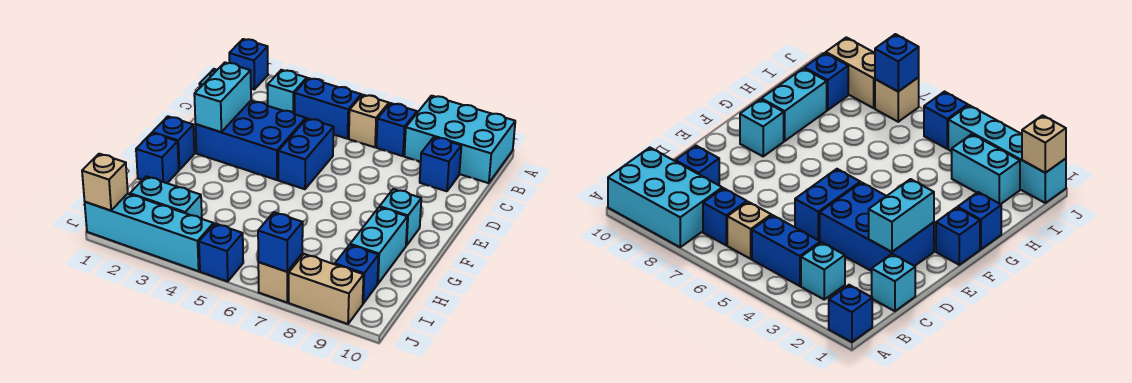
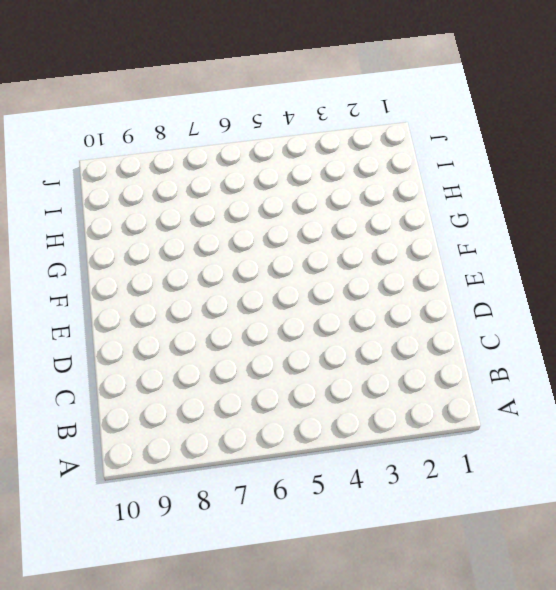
none -> blue 1x1 brick [229,39,268,89]
none -> cyan 2x3 brick [404,96,515,183]
none -> cyan 1x1 brick [268,70,307,114]

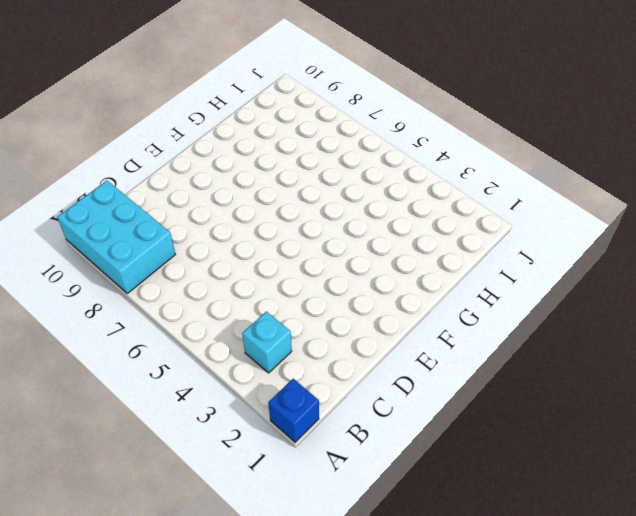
none -> blue 1x2 brick [295,78,361,139]
none -> tan 1x1 brick [349,95,389,147]
none -> blue 1x1 brick [376,103,417,156]

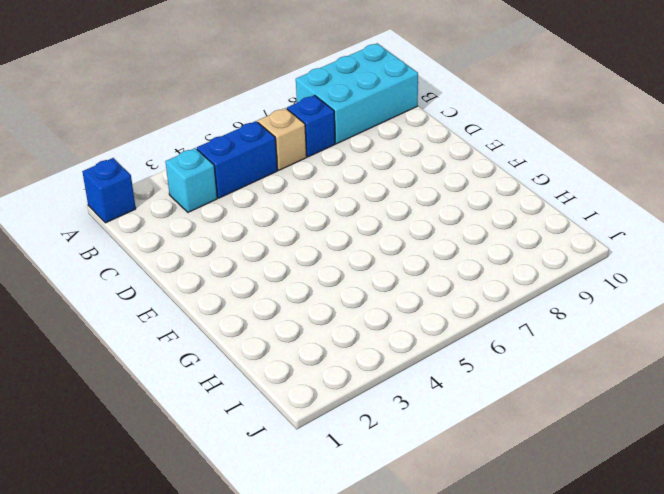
none -> cyan 1x1 brick [872,254,915,311]
none -> blue 1x1 brick [420,137,461,191]
none -> blue 2x3 brick [195,101,306,180]

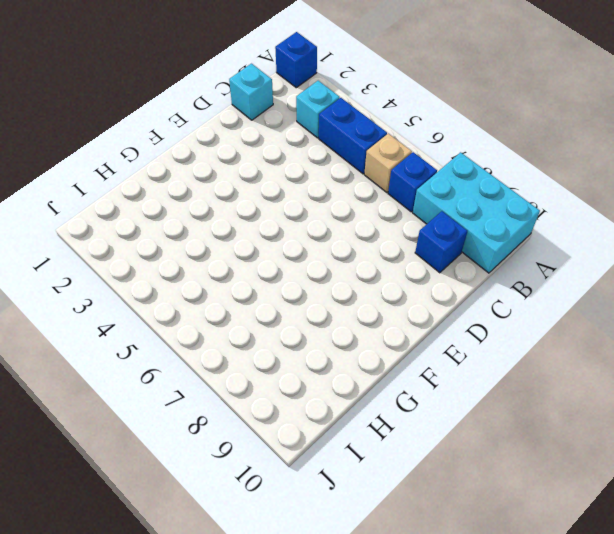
none -> blue 2x3 brick [195,101,306,180]
none -> blue 1x2 brick [278,118,334,189]
none -> blue 1x1 brick [152,116,194,170]

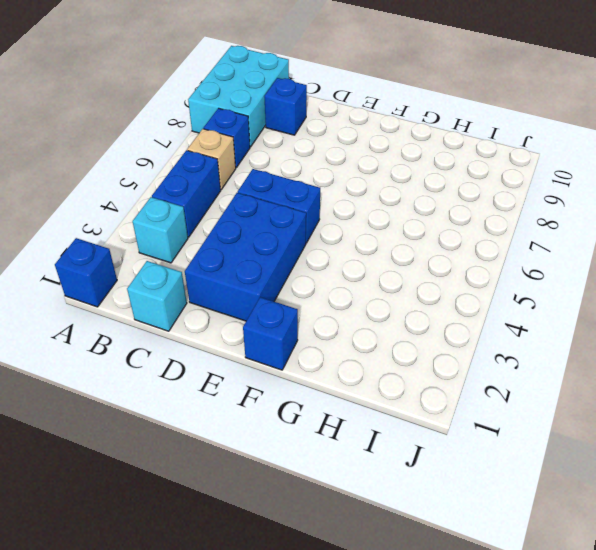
none -> cyan 1x1 brick [380,189,421,246]
none -> blue 1x1 brick [136,133,179,183]
none -> cyan 1x2 brick [350,207,407,284]

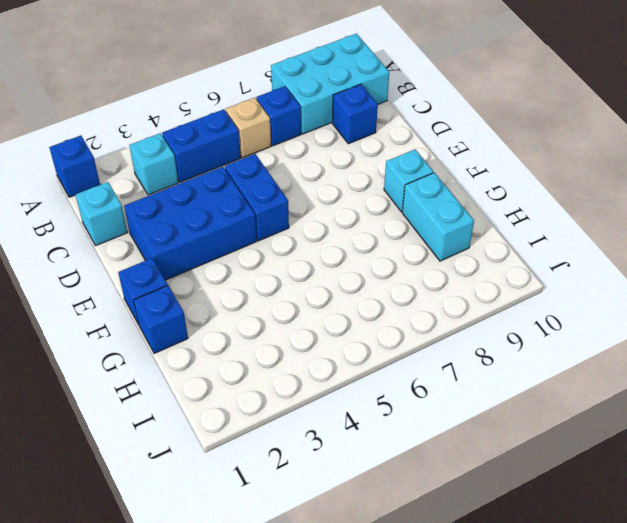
none -> cyan 1x2 brick [130,176,202,219]
none -> blue 1x1 brick [335,245,379,303]
none -> cyan 1x4 brick [85,194,213,271]

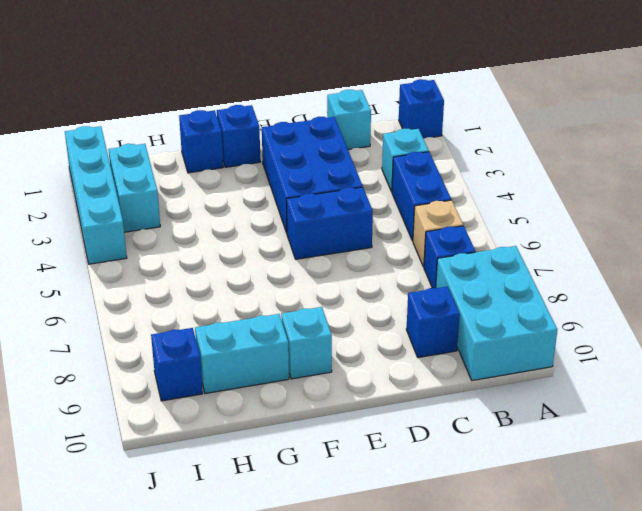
none -> blue 1x1 brick [199,224,243,281]
none -> tan 1x1 brick [258,254,302,302]
none -> tan 1x2 brick [289,254,364,324]

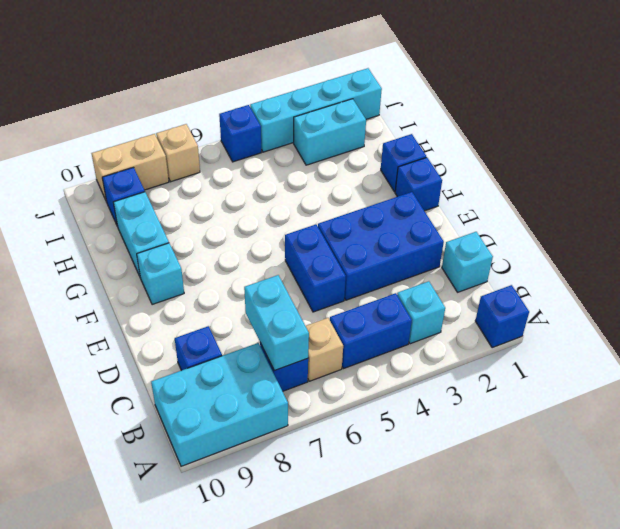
cyan 1x2 brick [244,275,309,371] -> cyan 1x2 brick moved to [194,63,251,132]
none -> tan 1x1 brick [82,154,128,211]
none -> blue 1x1 brick [258,212,303,272]

